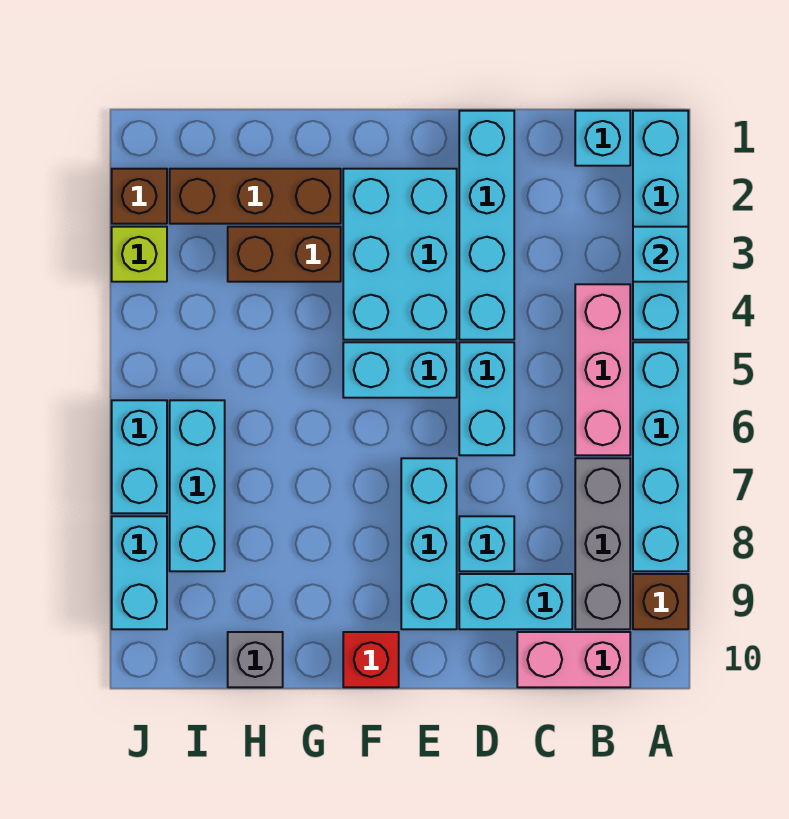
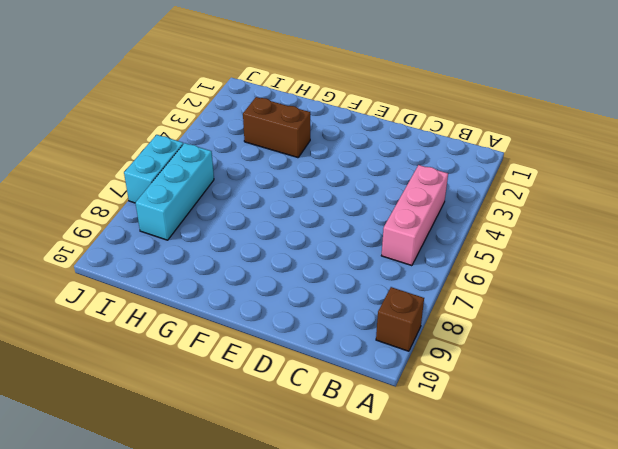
none -> cyan 1x4 brick [633,111,688,340]
none -> cyan 1x4 brick [633,342,688,571]
none -> cyan 1x1 brick [575,111,630,166]

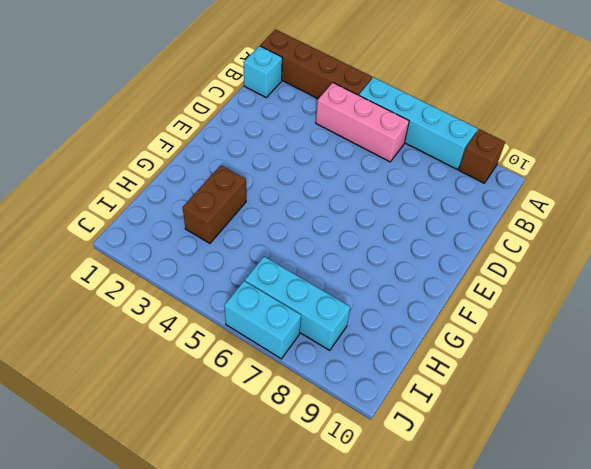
brown 1x4 brick [260,29,372,99] -> cyan 1x4 brick [633,111,688,340]
none -> grey 1x3 brick [575,458,630,629]
none -> pink 1x2 brick [517,632,630,687]
none -> cyan 1x2 brick [459,574,572,629]

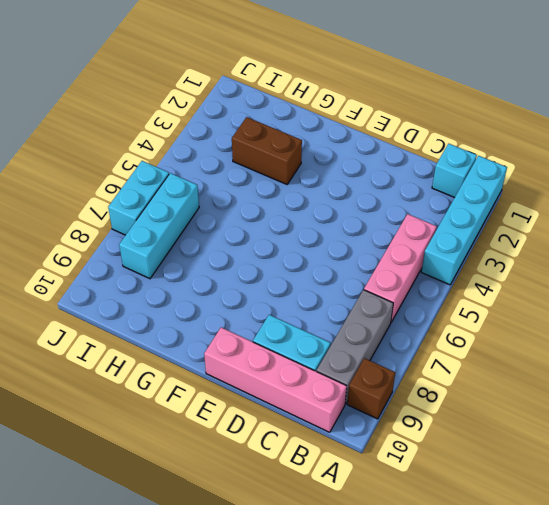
pink 1x4 brick [204,327,347,432] -> pink 1x2 brick [517,632,630,687]
none -> cyan 1x4 brick [633,342,688,571]
none -> cyan 1x4 brick [459,111,514,340]
none -> cyan 1x2 brick [459,342,514,455]

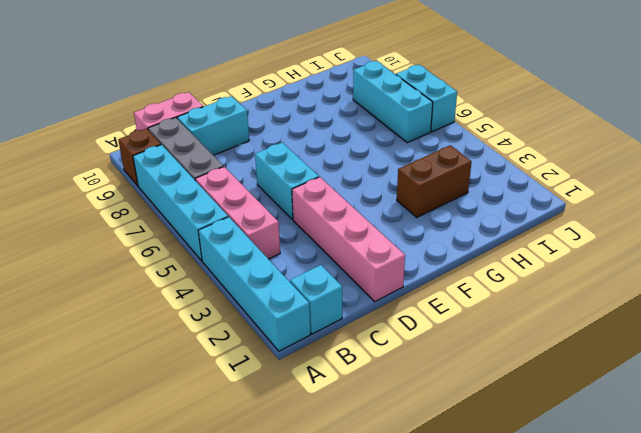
pink 1x4 brick [292,177,405,301] -> cyan 1x4 brick [459,111,514,340]
none -> cyan 1x1 brick [459,516,514,571]
none -> cyan 2x3 brick [343,169,457,340]
none -> cyan 1x2 brick [343,342,457,398]

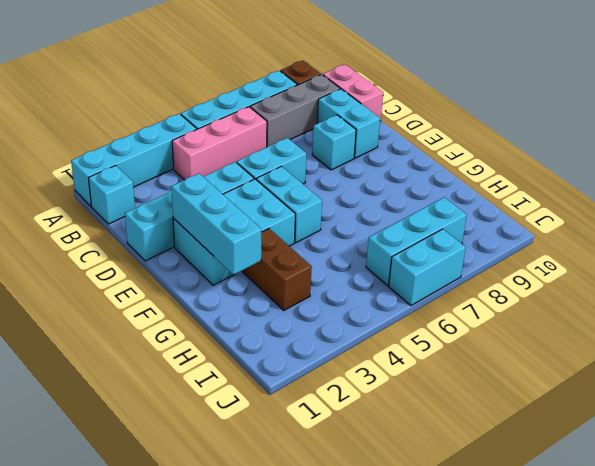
cyan 1x3 brick [171,174,261,275] -> cyan 1x3 brick turned to [401,458,457,629]
none -> red 1x1 brick [343,632,399,687]
none -> brown 1x3 brick [170,169,341,224]
none -> grey 1x1 brick [228,632,283,687]

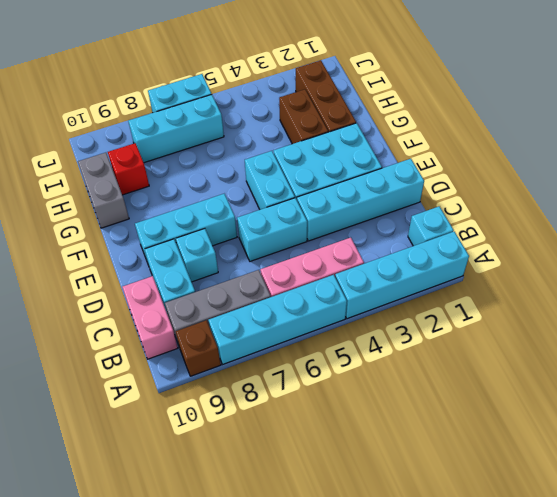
grey 1x2 brick [78,153,129,228] -> grey 1x1 brick [228,632,283,687]
red 1x1 brick [108,143,149,195] -> red 1x1 brick moved to [343,632,399,687]
none -> brown 1x1 brick [112,169,167,224]
none -> lime 1x1 brick [112,227,167,282]
none -> cyan 1x2 brick [112,516,167,629]

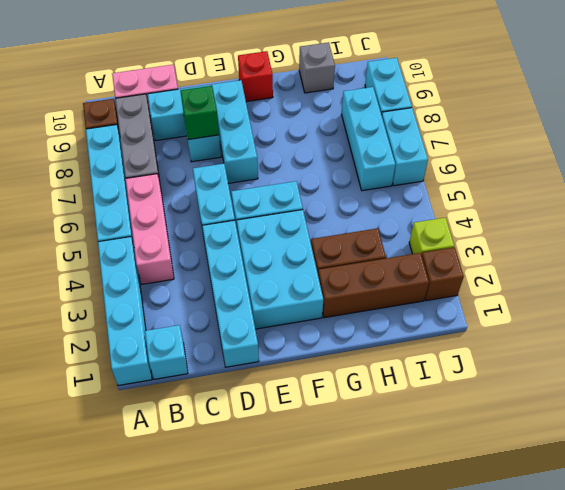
green 1x1 brick [180,86,219,140] -> none
none -> cyan 1x1 brick [633,227,688,282]

